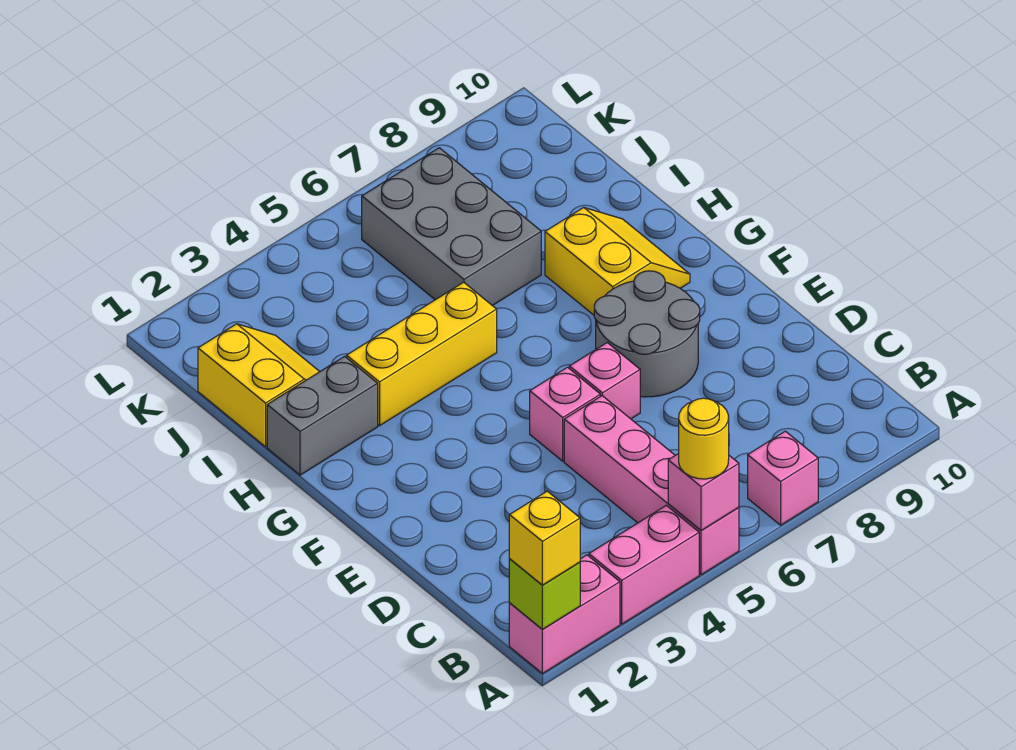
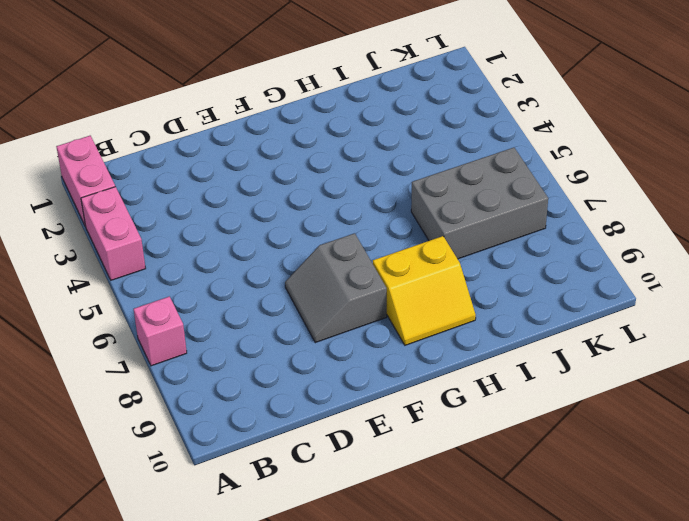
grey 2x2 slope [285,233,387,343] -> grey 2x2 round brick [594,271,700,397]
none -> pink 1x4 brick [564,396,739,575]
none -> pink 1x1 brick [530,367,600,461]
none -> pink 1x1 brick [569,343,640,419]

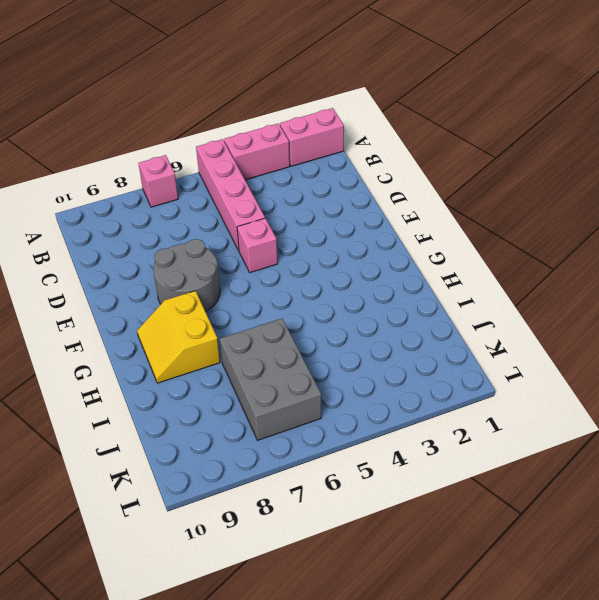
none -> pink 1x1 brick [569,343,640,419]
none -> grey 1x2 brick [267,356,378,475]
none -> yellow 1x3 brick [347,282,497,426]

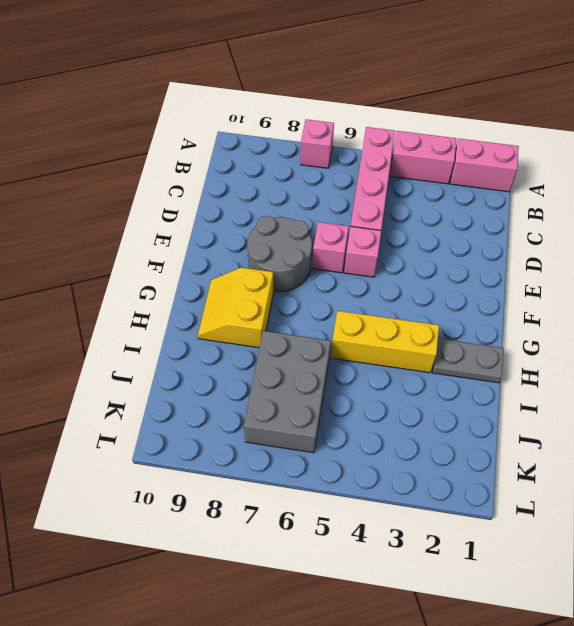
grey 1x2 plate [432,339,504,383] -> grey 1x2 brick [267,356,378,475]
none -> yellow 2x2 slope [198,324,320,447]
none -> lime 1x1 brick [509,559,580,630]
none -> pink 1x1 brick [668,453,739,530]

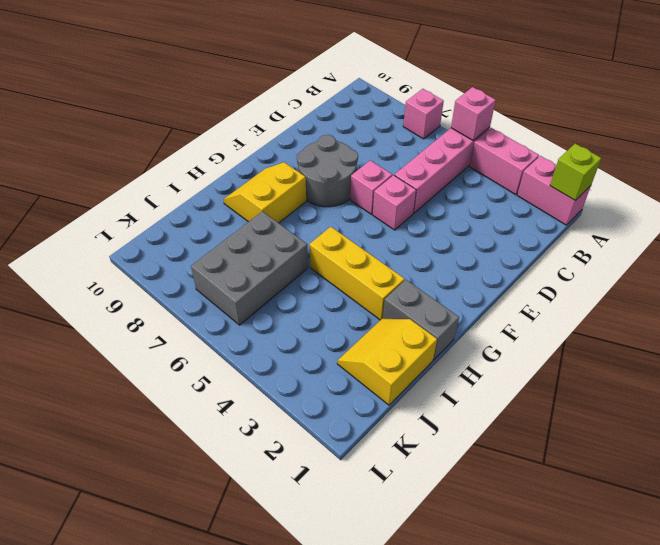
none -> yellow 1x1 brick [509,491,580,585]
none -> yellow 1x1 round brick [679,398,729,479]

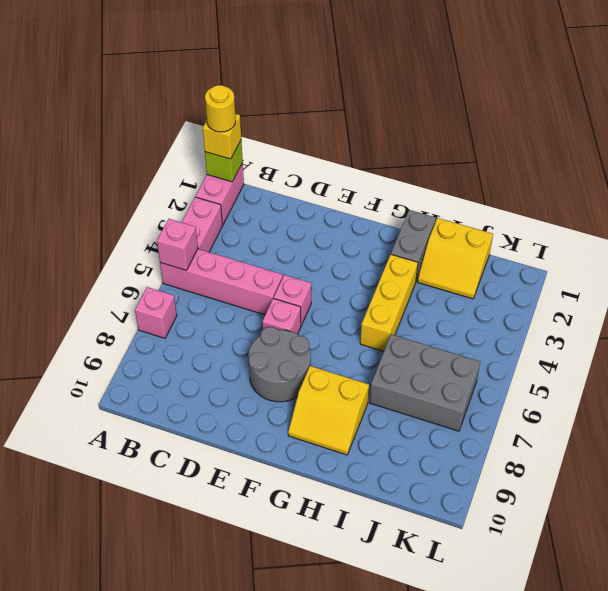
yellow 1x1 round brick [205,85,236,132] -> yellow 1x1 round brick moved to [679,398,729,479]

